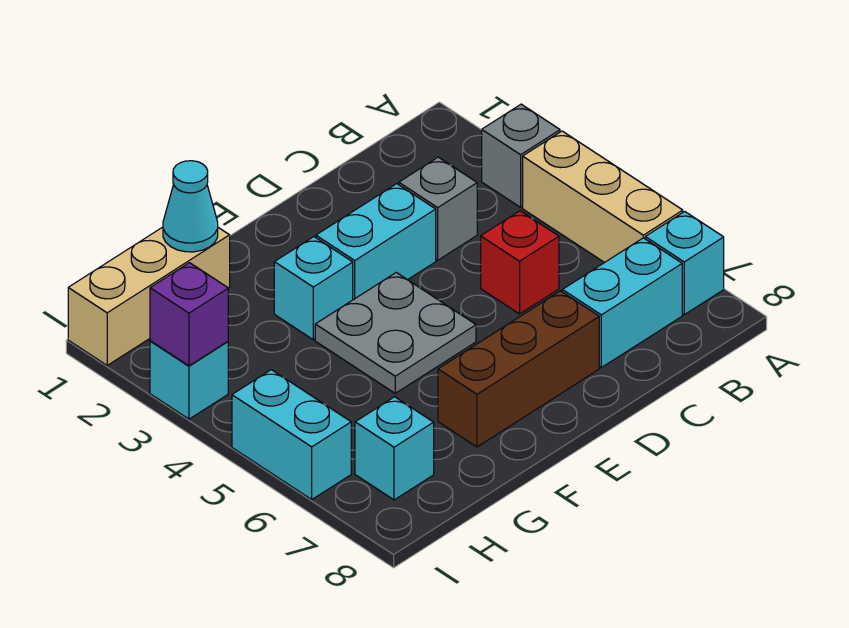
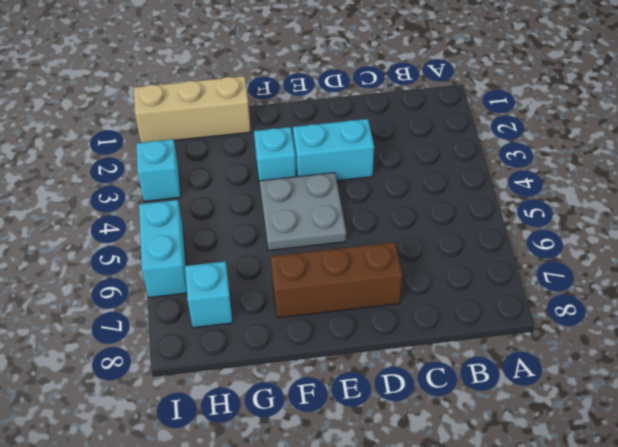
none -> grey 1x1 brick [482,104,560,207]
none -> tan 1x3 brick [523,131,683,263]
none -> cyan 1x1 brick [645,212,724,315]

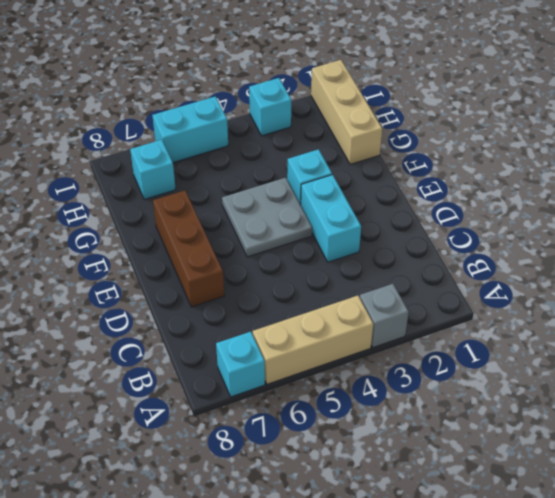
none -> cyan 1x2 brick [562,238,682,368]
none -> grey 1x1 brick [399,157,477,260]
none -> red 1x1 brick [481,211,559,314]

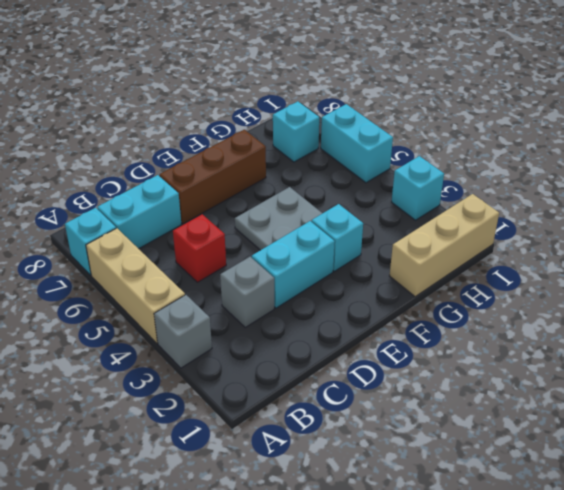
none -> cyan 1x1 cone [163,161,218,252]
none -> purple 1x1 brick [150,263,228,366]

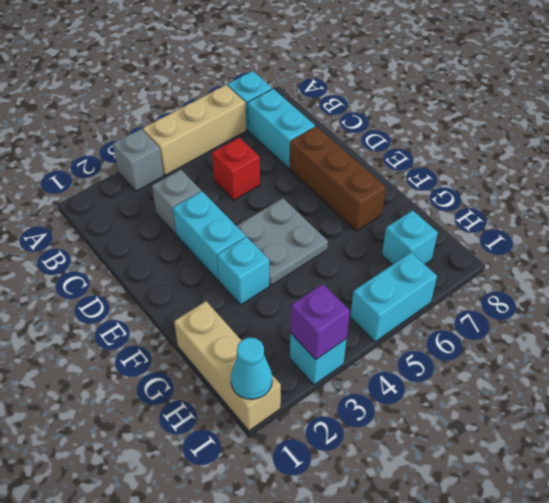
cyan 1x1 cone [231,338,272,399] -> cyan 1x1 cone moved to [163,161,218,252]

